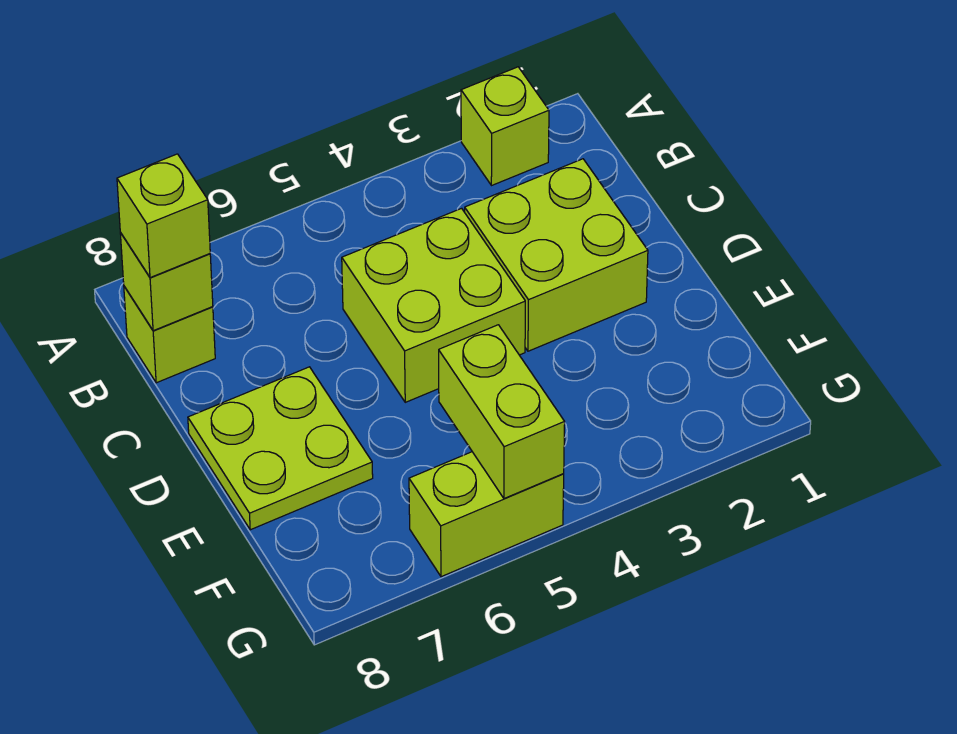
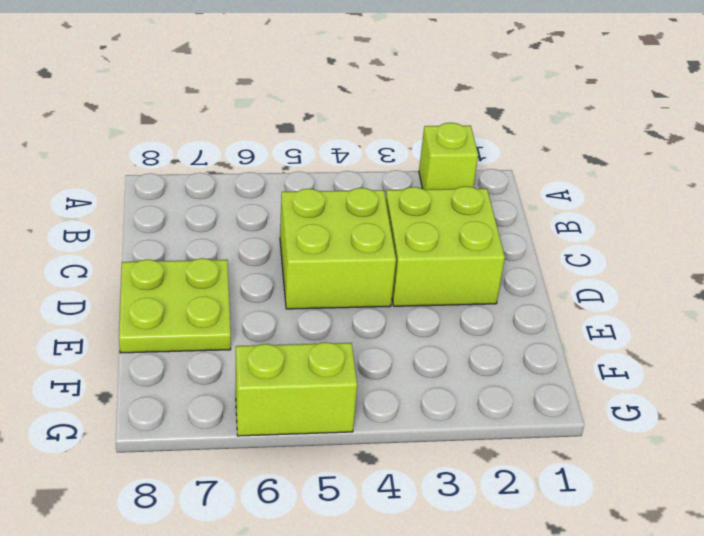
none -> lime 1x1 brick [124,286,215,383]
none -> lime 1x1 brick [120,233,213,331]

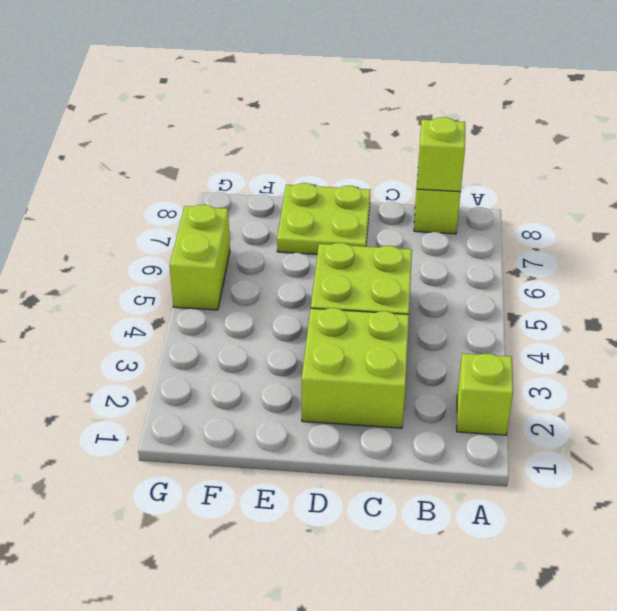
none -> lime 1x2 brick [439,325,565,498]
none -> lime 1x1 brick [117,154,210,278]

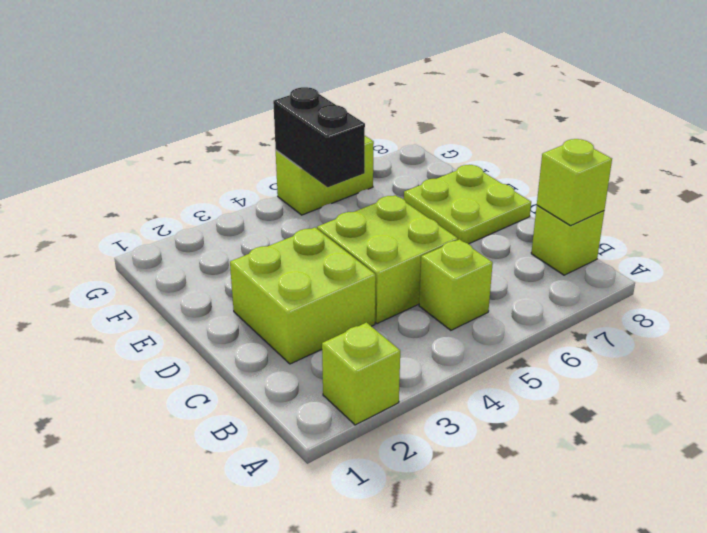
lime 1x1 brick [419,239,493,330] -> lime 1x1 brick moved to [117,154,210,278]
black 1x2 brick [273,87,365,187] -> lime 1x2 brick [439,325,565,498]

